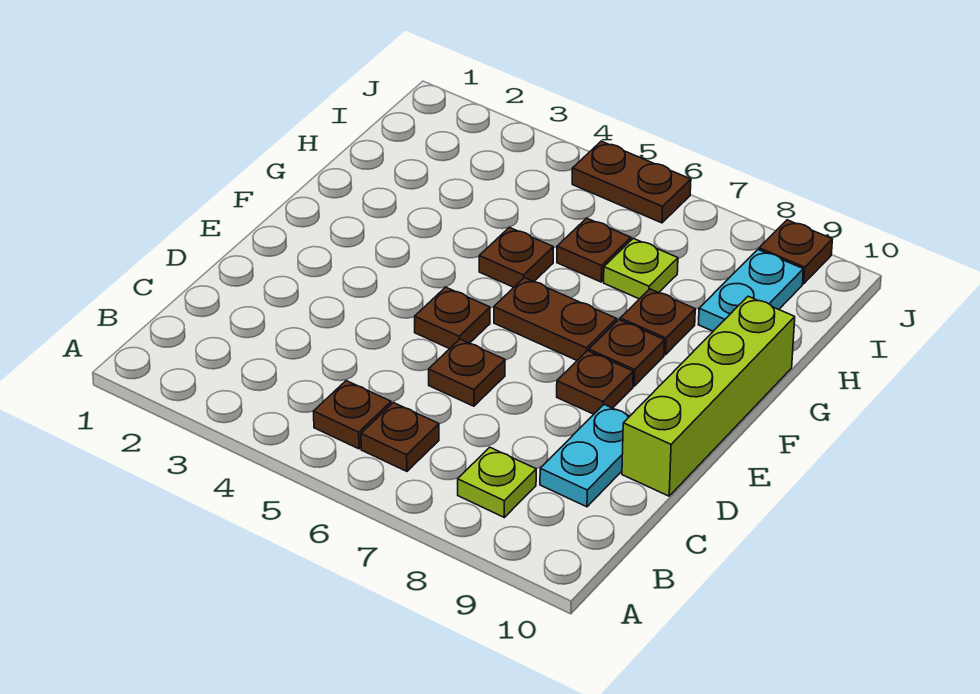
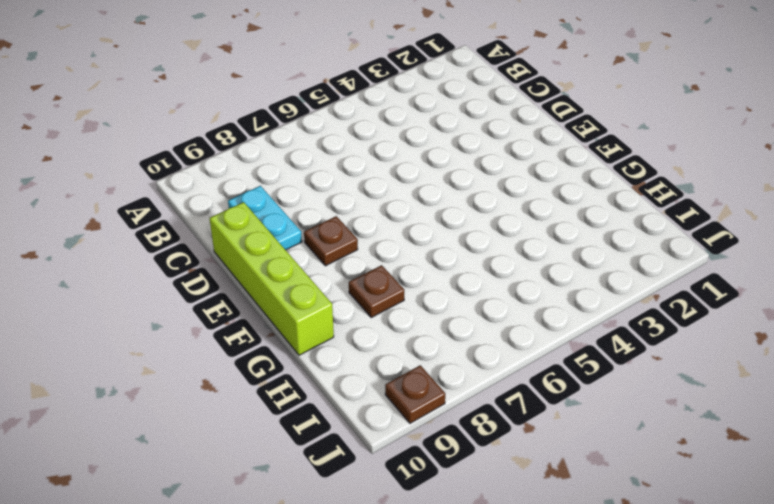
none -> brown 1x1 plate [313,381,391,449]
none -> brown 1x1 plate [361,403,439,471]
none -> lime 1x1 plate [458,447,536,517]

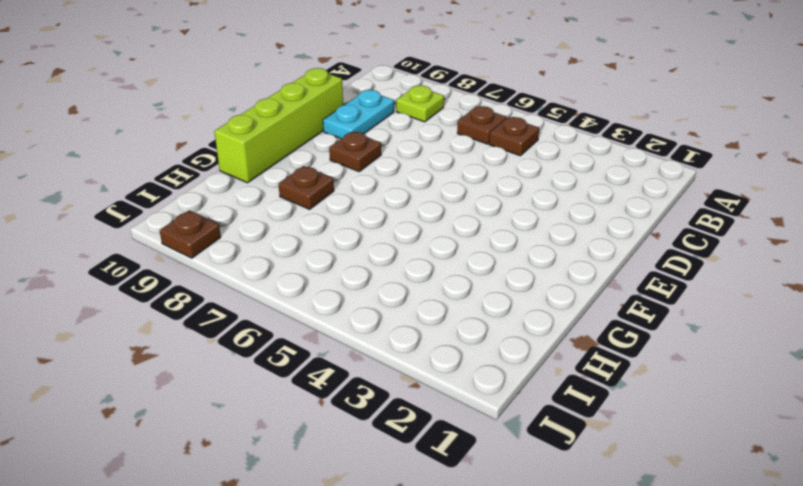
none -> brown 1x1 plate [429,339,505,406]
none -> brown 1x1 plate [415,287,490,349]
none -> brown 1x2 plate [494,278,617,360]

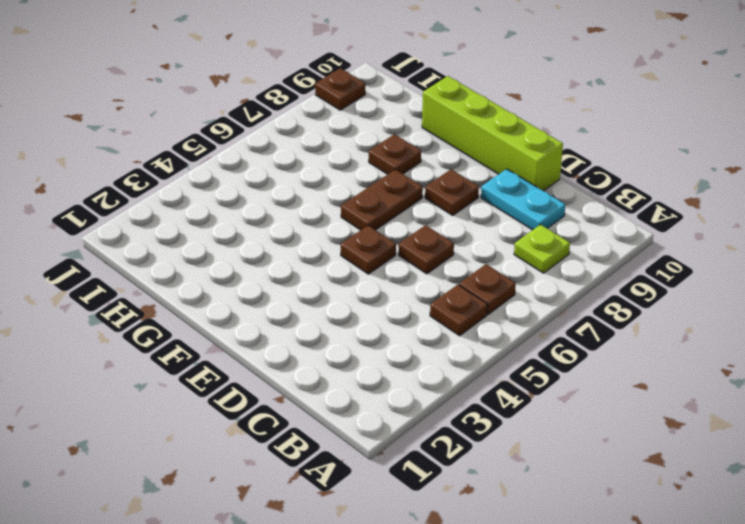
none -> brown 1x1 plate [589,320,665,386]
none -> brown 1x1 plate [479,227,553,287]
none -> brown 1x1 plate [557,218,631,282]

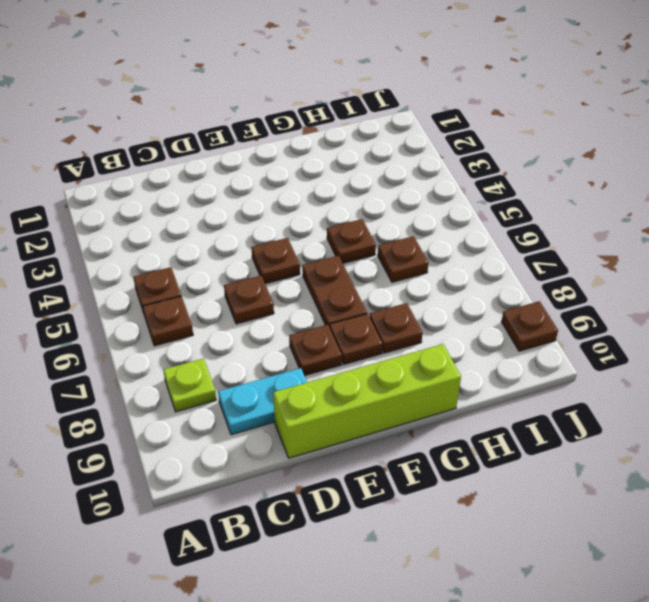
none -> lime 1x1 plate [604,238,678,299]
none -> cyan 1x2 plate [698,250,803,331]
none -> brown 1x2 plate [572,141,691,223]

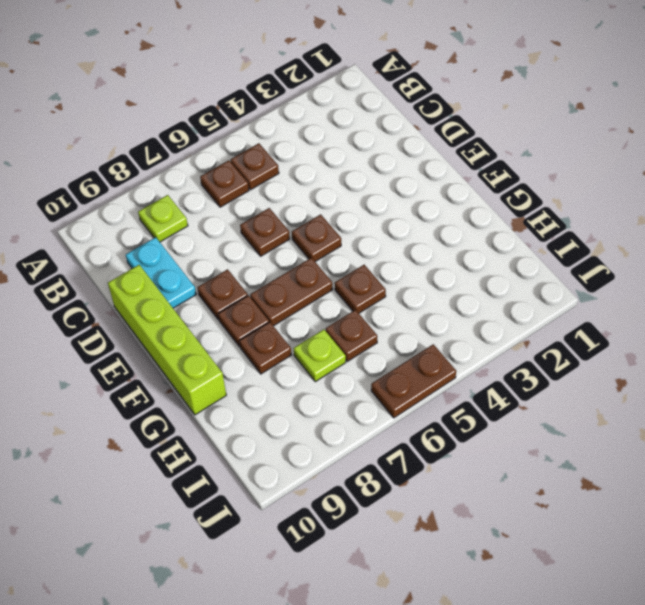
none -> cyan 1x2 plate [698,250,803,331]
none -> brown 1x1 plate [759,220,832,284]

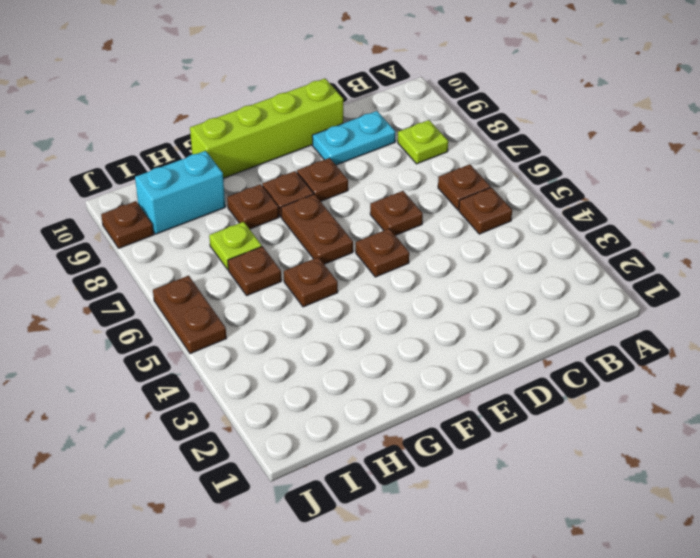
cyan 1x2 brick [135,151,225,234] -> cyan 1x2 plate [698,250,803,331]

